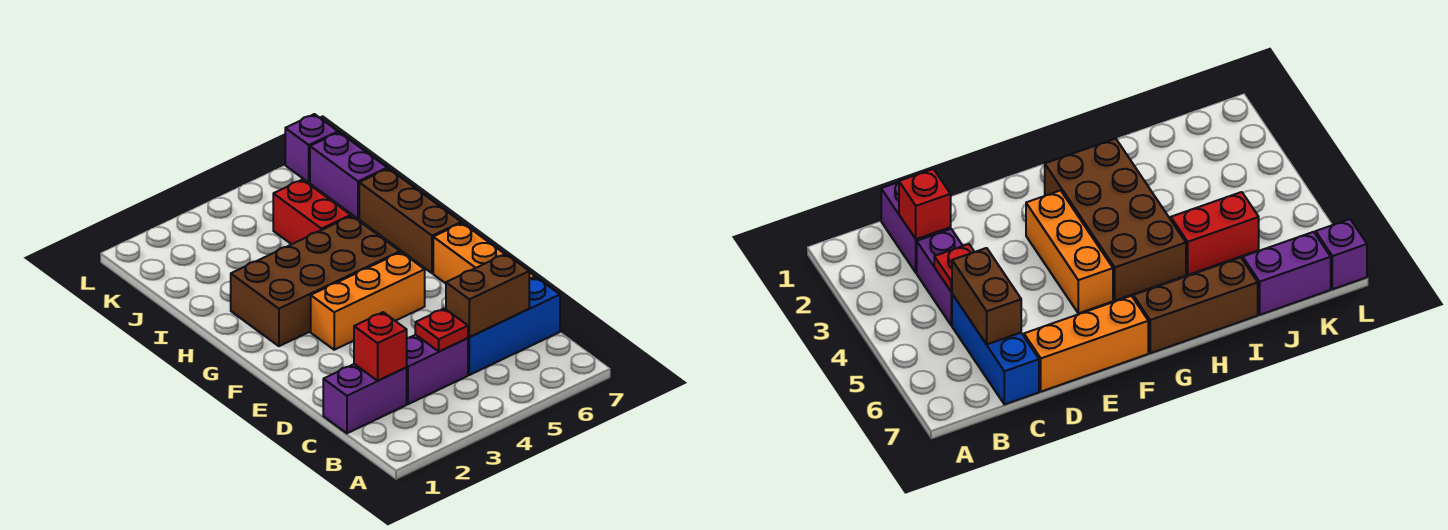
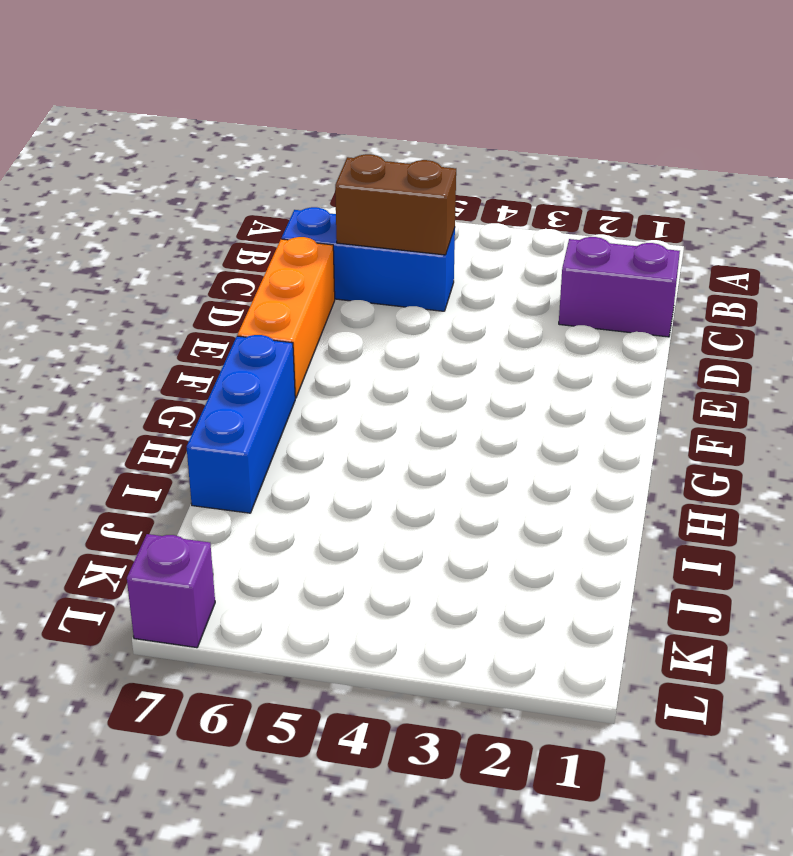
blue 1x3 brick [187,335,295,513] -> brown 1x3 brick [359,169,461,273]
none -> purple 1x2 brick [406,335,468,404]
none -> orange 1x3 brick [311,252,425,350]
none -> brown 2x4 brick [231,216,400,346]

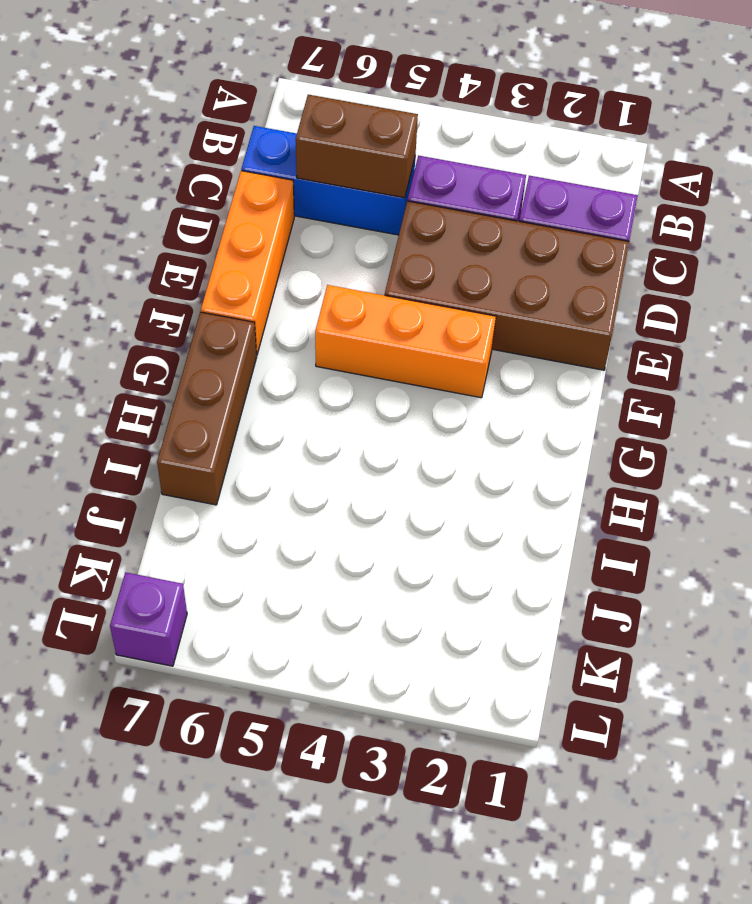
brown 2x4 brick [385,201,629,370] -> brown 2x4 brick moved to [231,216,400,346]
none -> red 1x2 brick [273,180,351,244]
none -> purple 1x2 brick [310,132,387,219]
none -> red 1x1 brick [354,312,407,381]

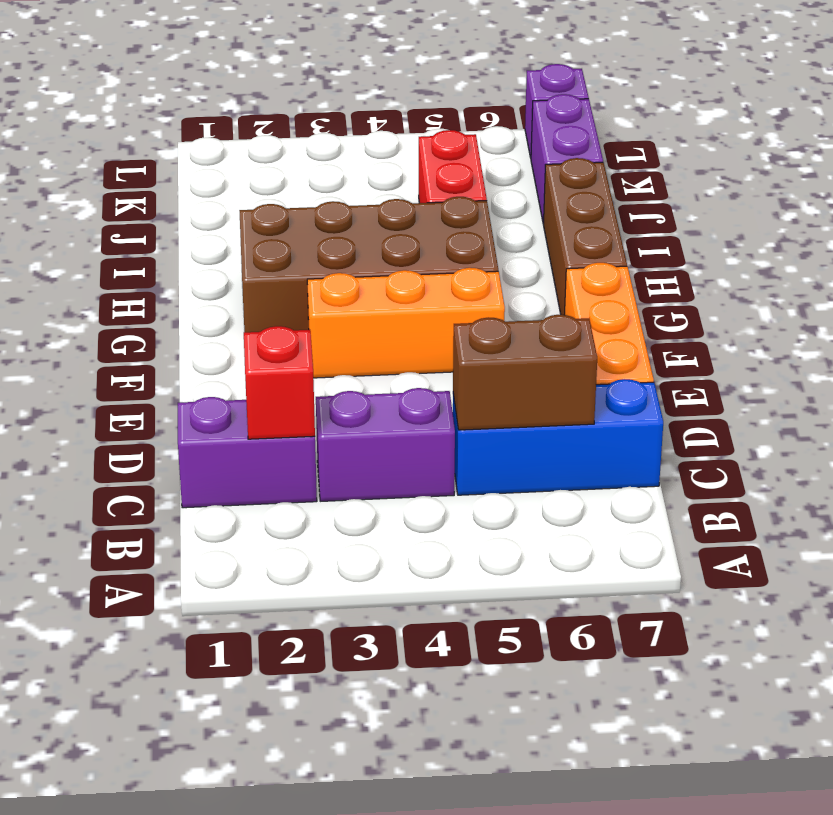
none -> red 1x1 plate [415,308,468,352]

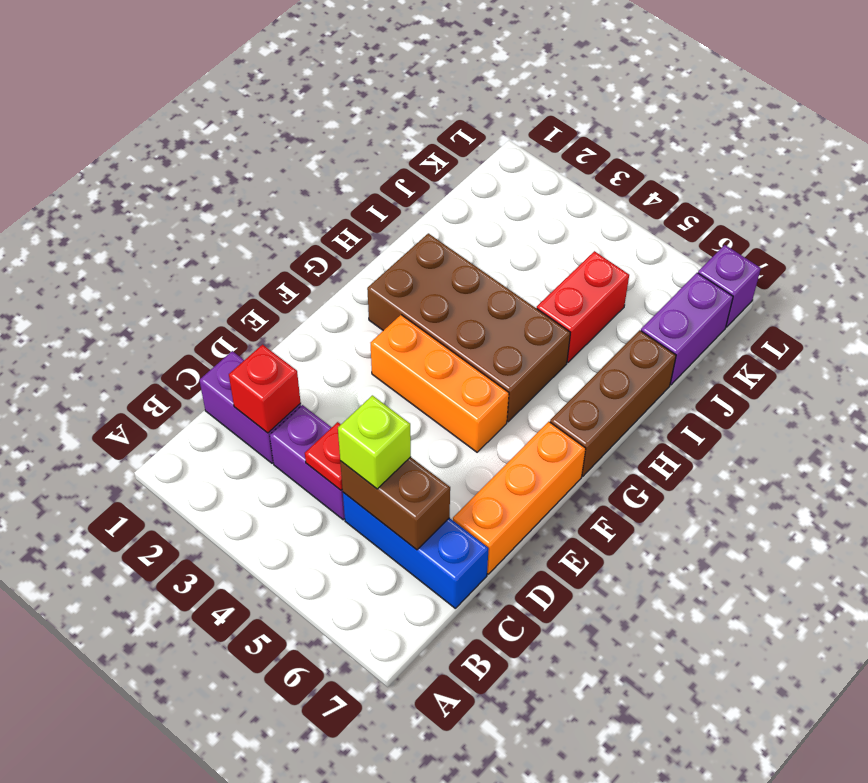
lime 1x1 brick [338,395,411,489] -> none

